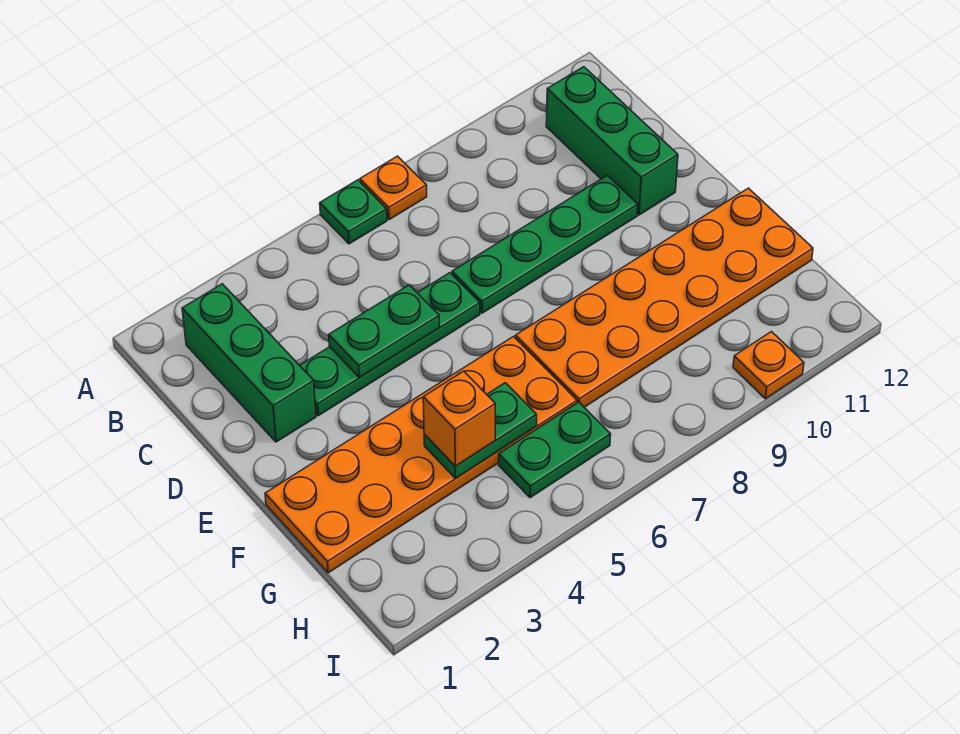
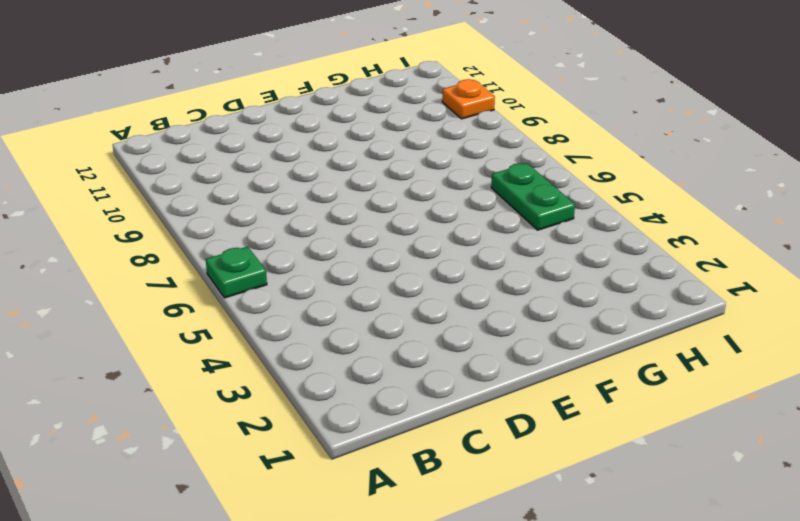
none -> orange 1x1 plate [360,156,427,220]
none -> green 1x3 brick [182,284,316,442]
none -> green 1x3 brick [546,67,678,215]

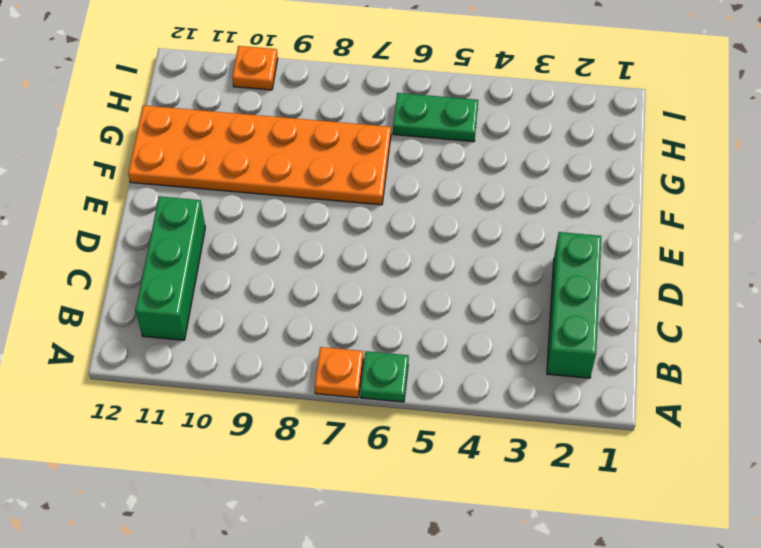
none -> green 1x4 plate [300,273,480,416]
none -> green 1x4 plate [452,175,638,313]
none -> orange 2x6 plate [265,337,577,573]

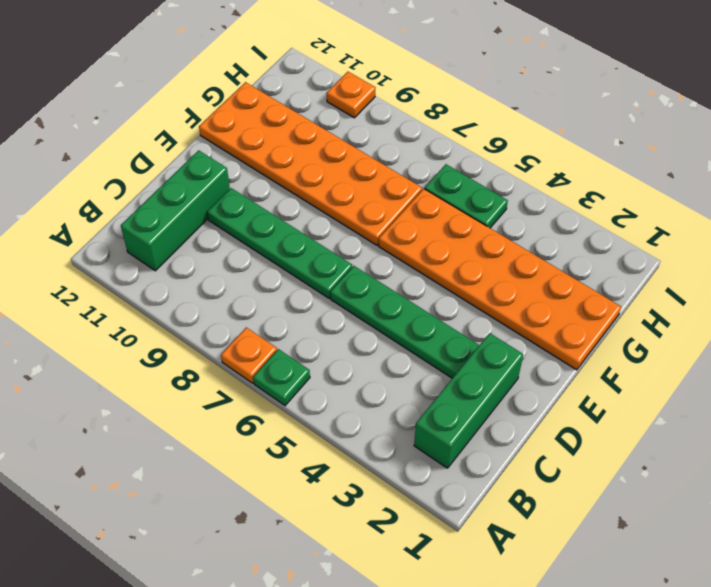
none -> green 1x2 plate [329,285,440,378]
none -> green 1x2 plate [424,383,537,478]
none -> orange 1x1 brick [423,371,495,466]

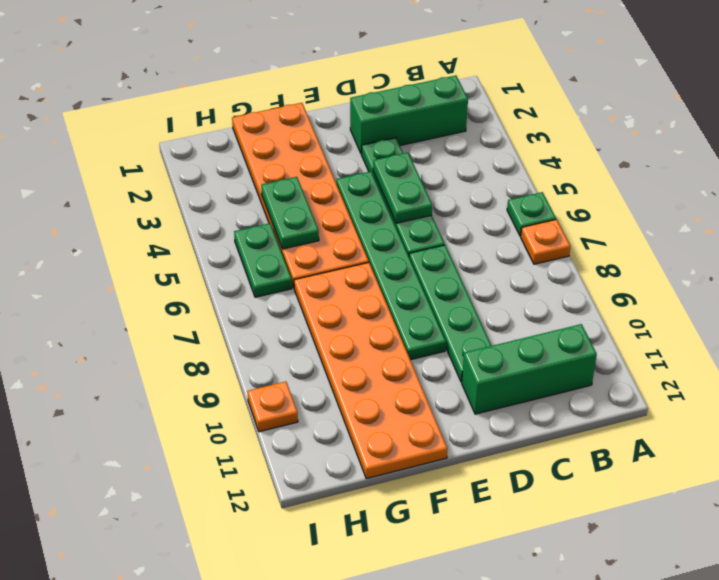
green 1x6 plate [336,171,446,360] -> none
none -> orange 1x1 brick [423,371,495,466]

